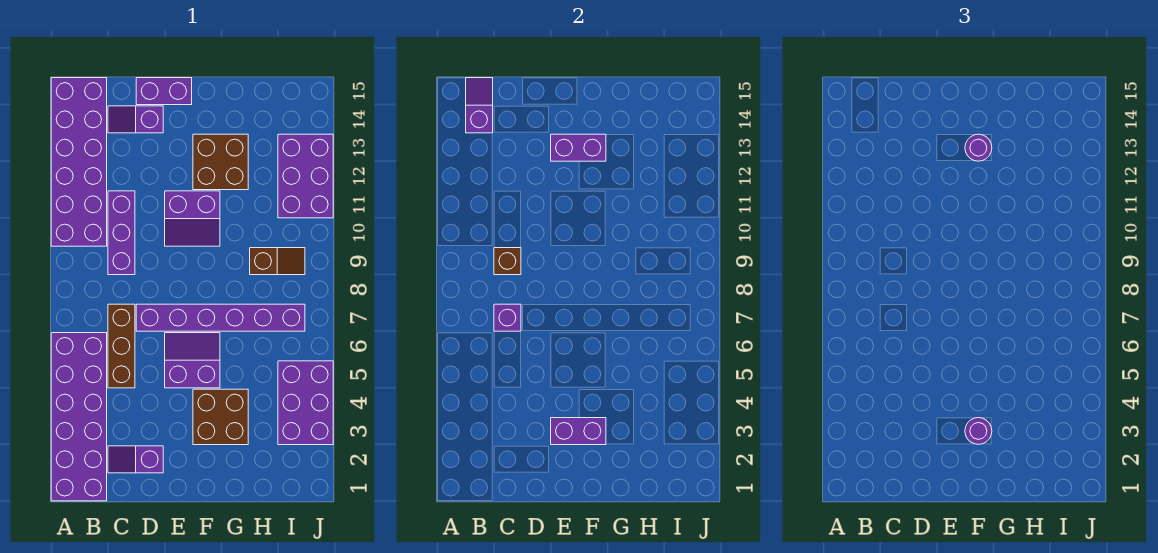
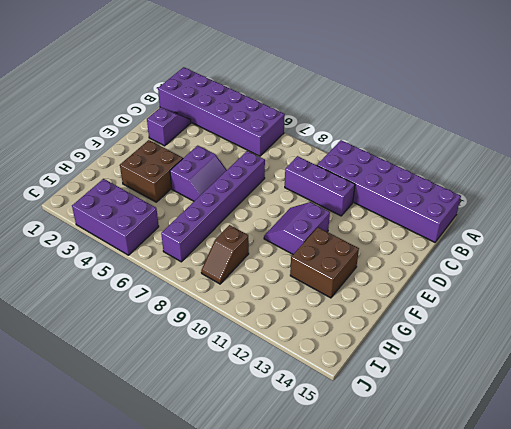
none -> brown 1x3 brick [108,304,135,388]
none -> purple 1x2 slope [108,106,163,133]
none -> purple 1x2 brick [136,78,192,105]

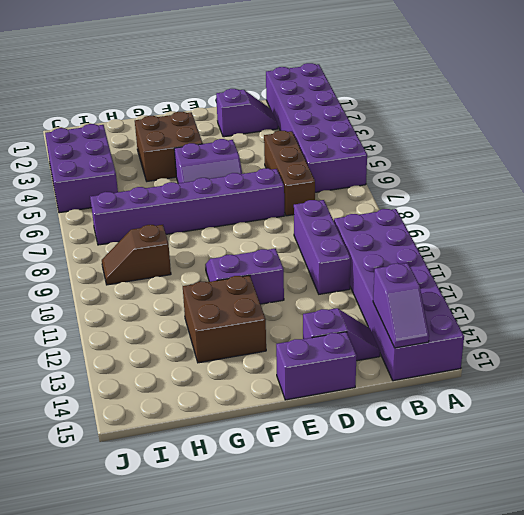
none -> purple 2x3 brick [278,134,333,218]
none -> purple 1x1 brick [494,304,521,331]
none -> brown 1x1 brick [494,248,521,275]

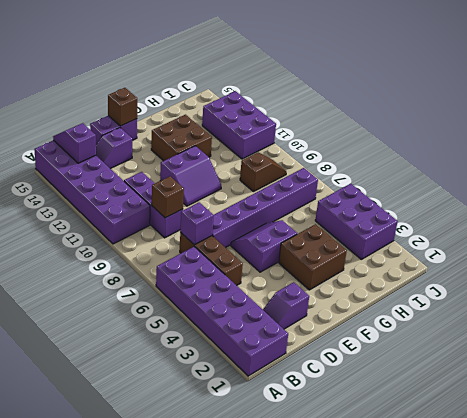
brown 1x1 brick [108,88,137,126] -> none
none -> purple 1x2 brick [551,418,606,445]
none -> purple 1x2 brick [551,134,606,161]
none -> purple 1x1 round brick [965,418,992,444]

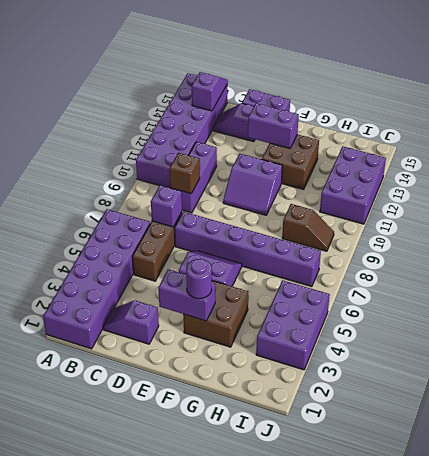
none -> purple 1x1 round brick [965,134,992,161]

